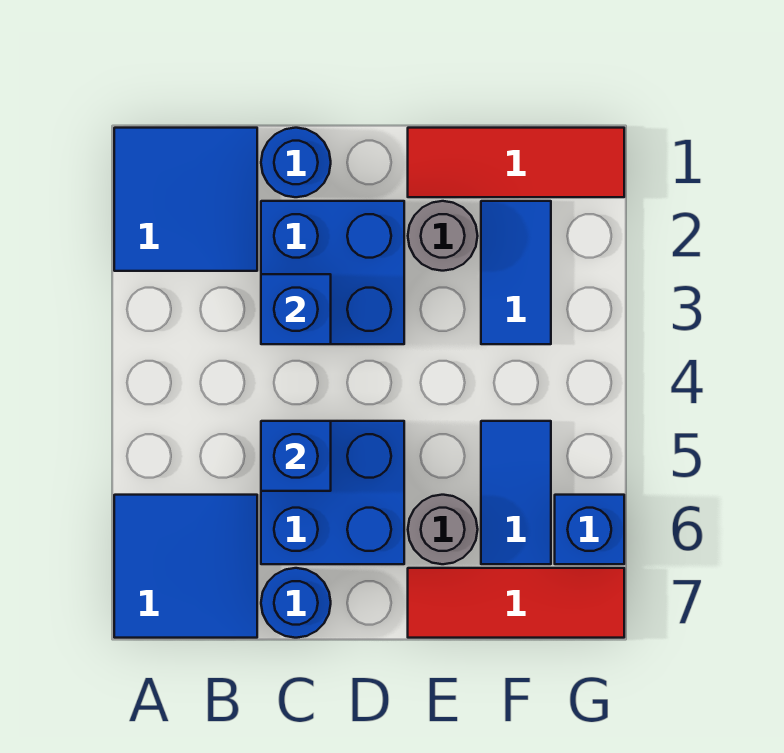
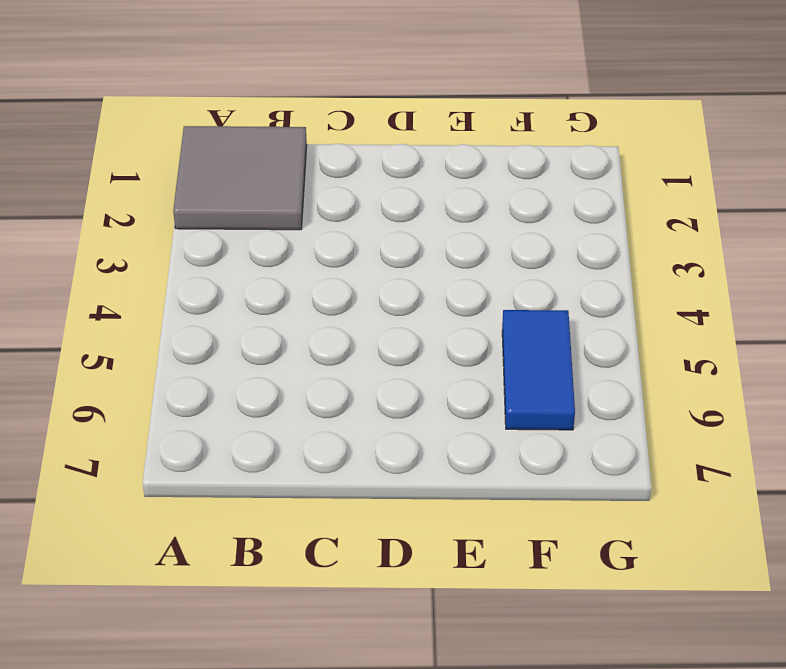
grey 2x2 tile [173,126,307,230] -> blue 2x2 tile [114,128,257,271]
none -> blue 2x2 tile [114,495,257,638]
none -> blue 1x1 round brick [261,128,331,197]
none -> blue 2x2 brick [261,201,404,344]

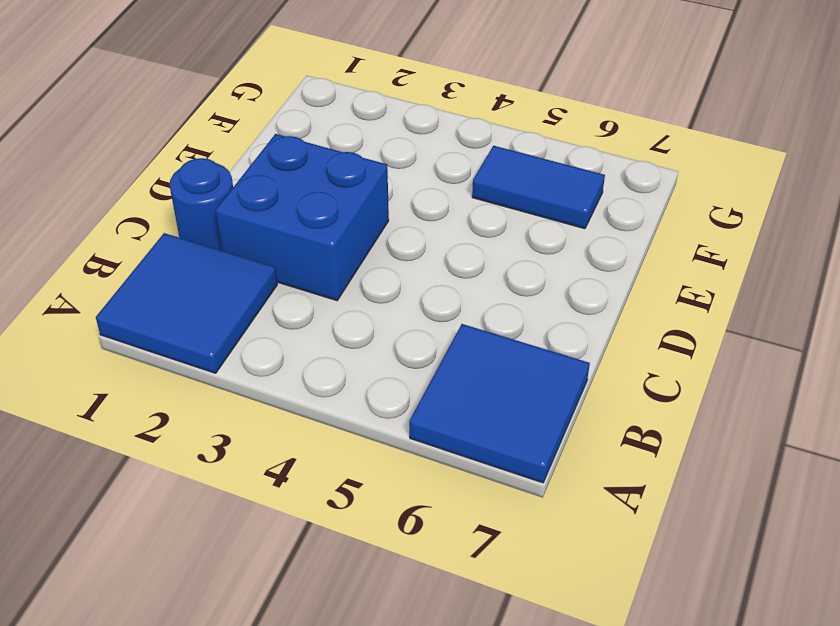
none -> blue 2x2 brick [261,421,404,564]
none -> blue 1x1 round brick [261,568,331,638]
none -> red 1x3 tile [408,128,624,197]

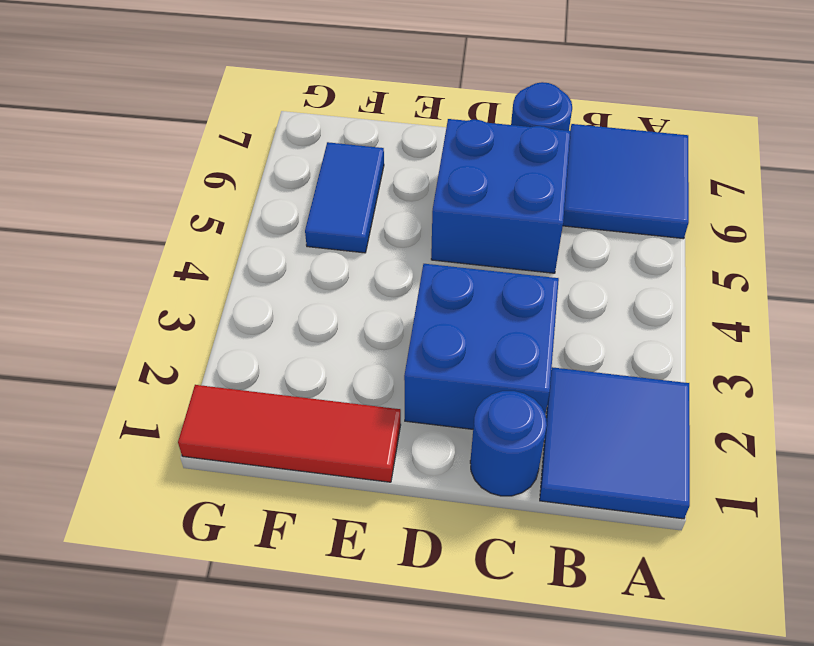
none -> grey 1x1 round brick [408,201,478,271]
none -> grey 1x1 round brick [408,495,478,564]
none -> red 1x3 tile [408,568,624,638]

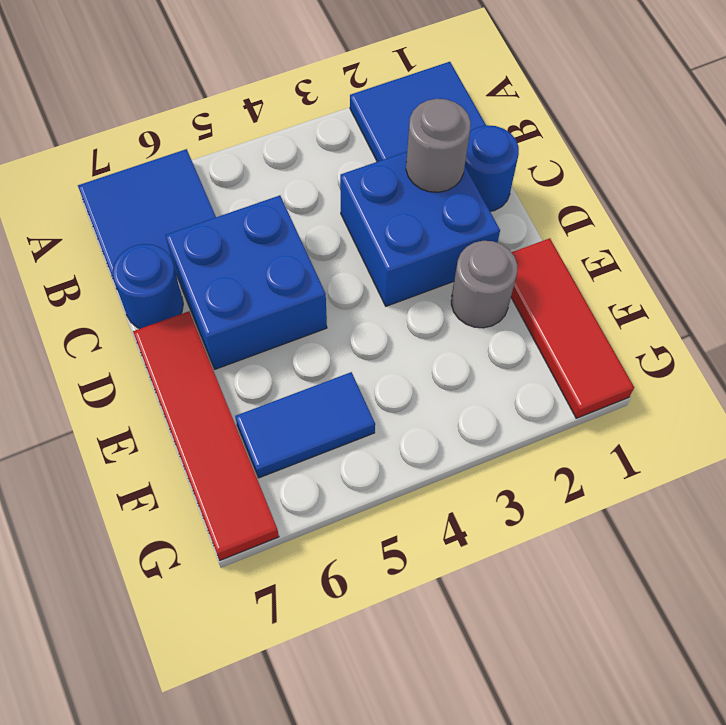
grey 1x1 round brick [406,99,471,192] -> grey 1x1 round brick moved to [408,495,478,564]
red 1x4 tile [133,311,279,560] -> red 1x3 tile [408,568,624,638]
none -> blue 1x2 tile [481,201,551,344]
none -> blue 1x1 brick [555,495,624,564]
none -> blue 1x1 brick [261,274,331,344]

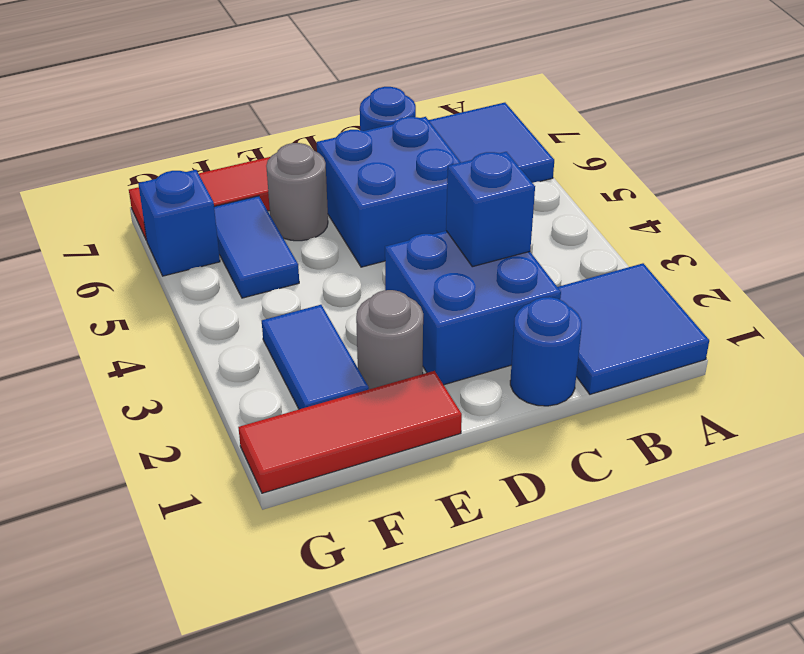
none -> blue 1x1 brick [261,421,331,491]

